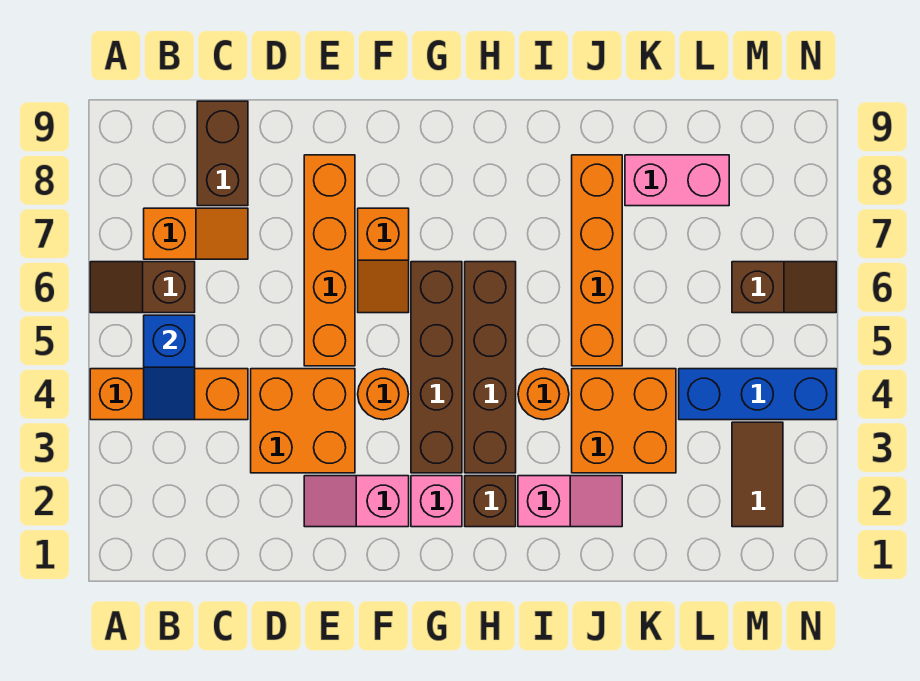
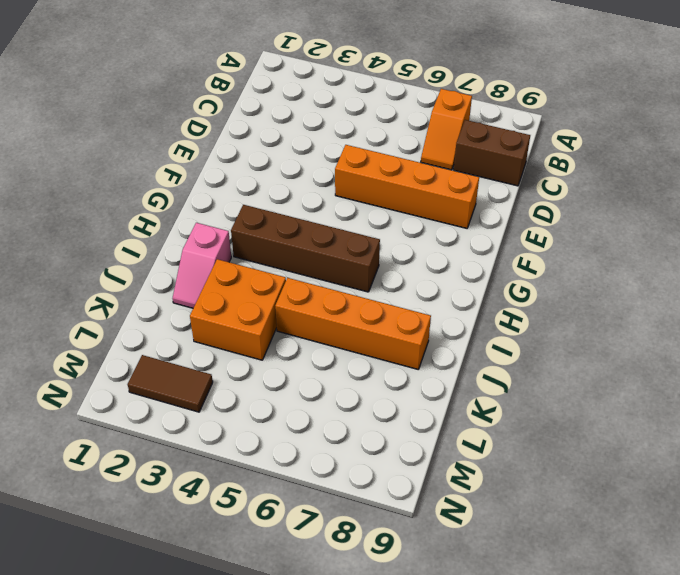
none -> orange 1x3 brick [90,369,248,420]
none -> brown 1x2 slope [90,262,195,313]
none -> orange 2x2 brick [251,369,355,473]

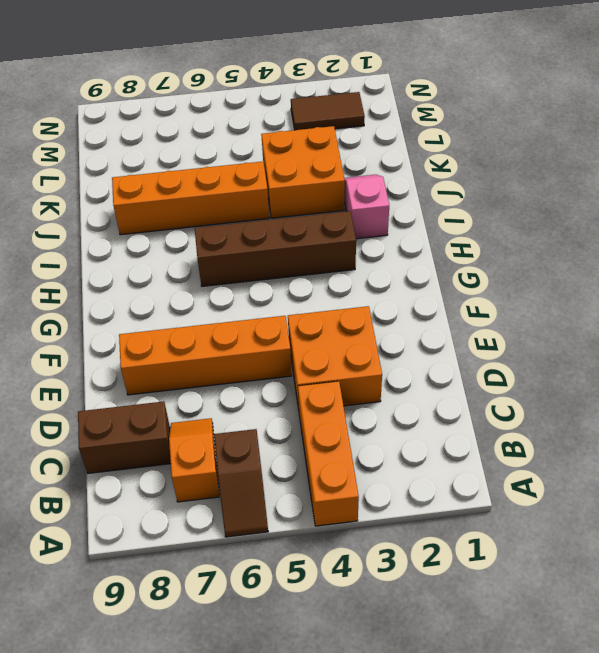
none -> pink 1x2 slope [304,476,409,527]
none -> orange 1x1 round brick [358,369,409,420]
none -> orange 1x2 slope [358,208,409,313]

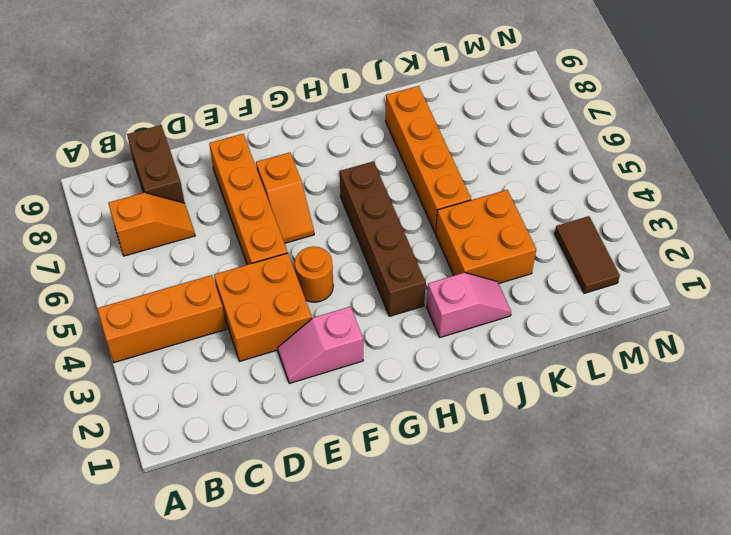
none -> brown 1x2 slope [90,262,195,313]
none -> pink 1x1 brick [411,476,462,527]
none -> brown 1x4 brick [411,262,462,473]

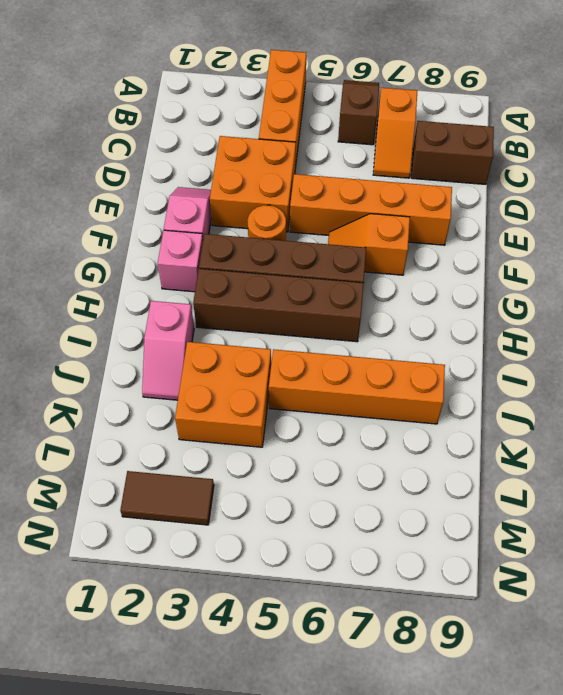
none -> brown 1x1 brick [465,476,516,527]
none -> orange 1x1 round brick [518,369,569,420]
none -> pink 1x2 brick [625,155,729,206]

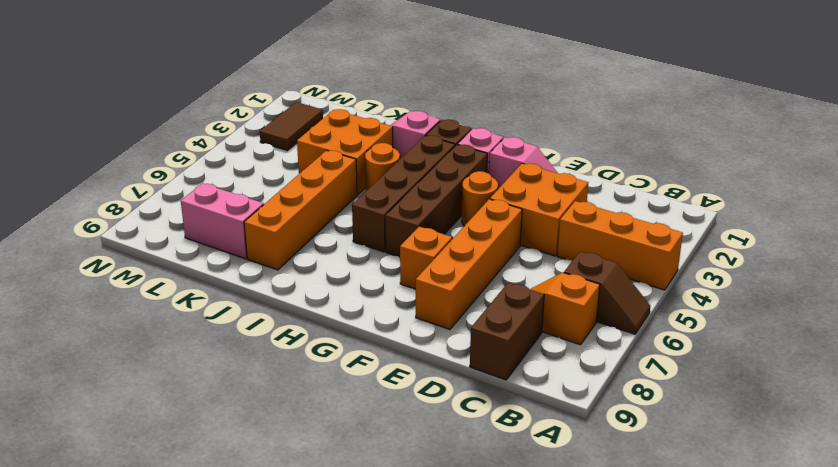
none -> blue 1x3 brick [679,369,836,420]
none -> brown 1x2 slope [732,262,836,313]
none -> blue 1x2 slope [144,315,195,420]

